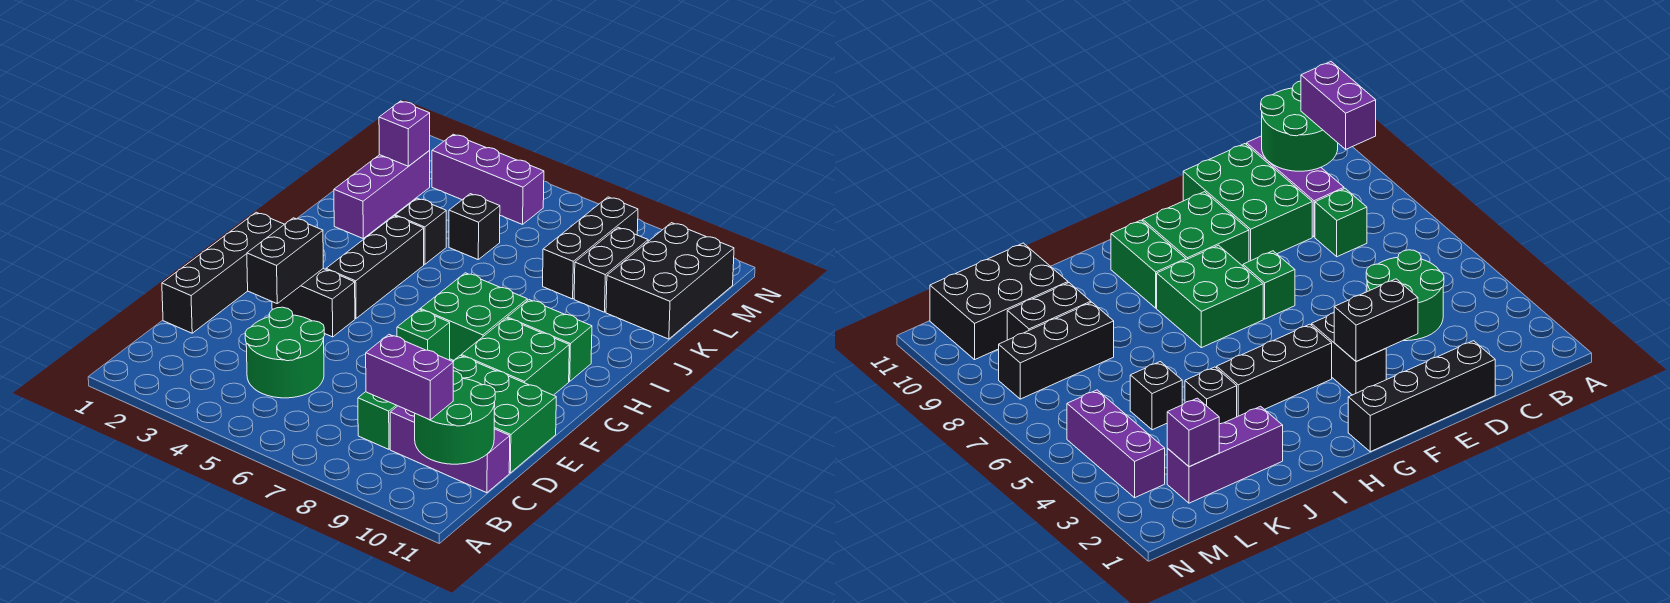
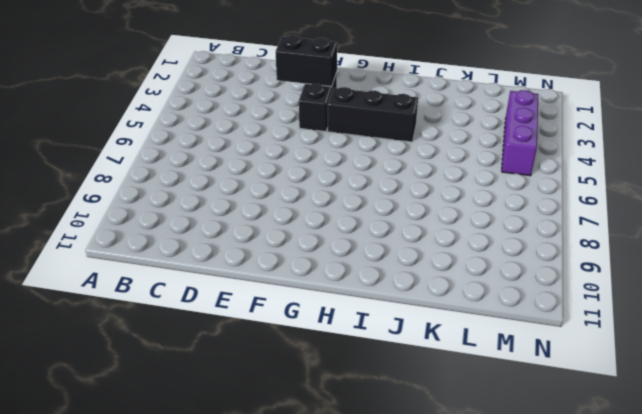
none -> green 2x2 round brick [245,307,325,398]
none -> green 1x1 brick [358,392,397,449]
none -> purple 1x3 brick [390,406,510,493]

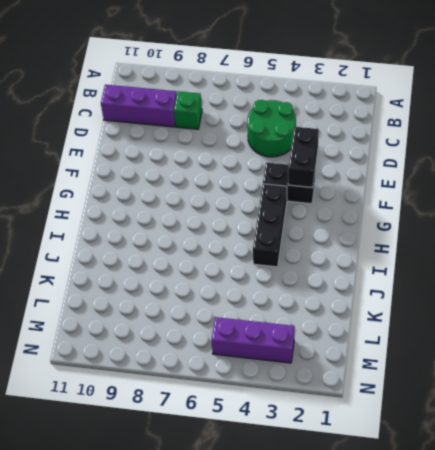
none -> black 1x4 brick [162,212,284,333]
none -> green 2x3 brick [453,356,556,473]
none -> green 1x1 brick [397,309,450,360]

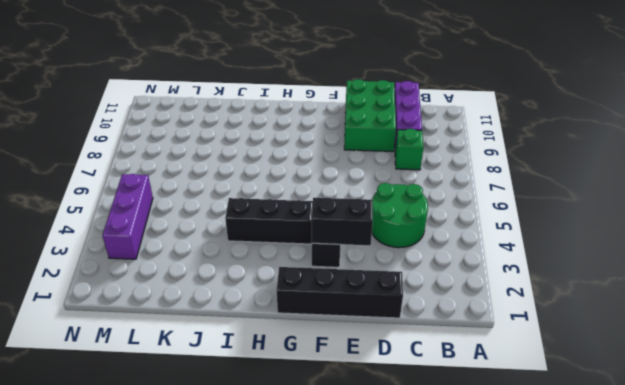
none -> green 1x1 brick [397,309,450,360]
none -> green 2x2 brick [461,318,569,395]
none -> green 2x2 brick [420,273,527,360]

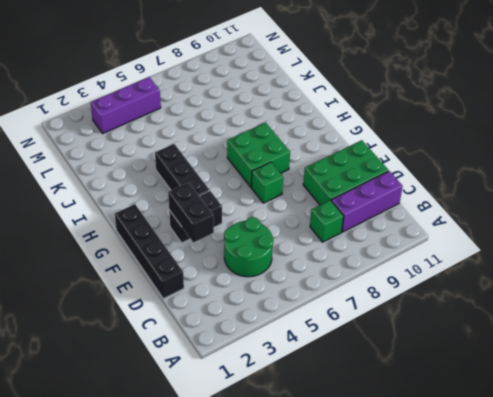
none -> green 2x2 brick [461,318,569,395]
none -> green 1x2 brick [507,300,592,381]
none -> purple 1x3 brick [334,151,430,238]

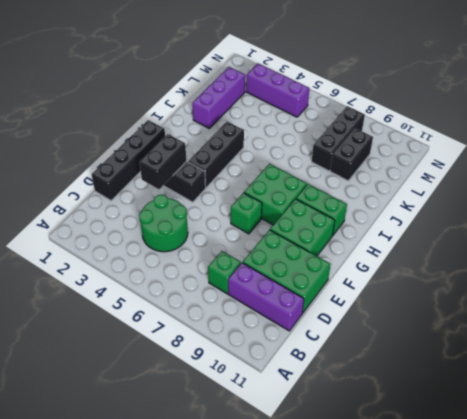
none -> black 1x1 brick [395,198,446,264]
none -> black 1x1 brick [449,194,500,259]
none -> black 2x3 brick [606,223,734,339]

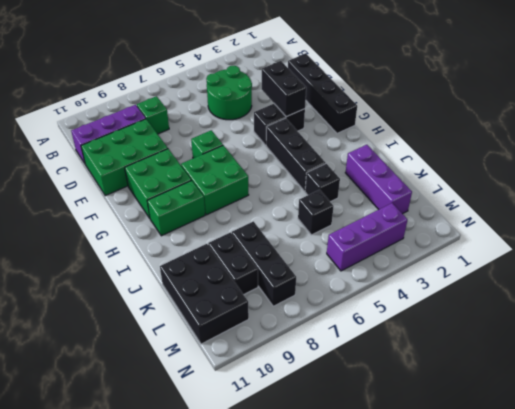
none -> green 2x2 round brick [415,371,495,464]
none -> purple 1x1 brick [379,101,430,166]
none -> purple 1x2 brick [366,335,453,420]

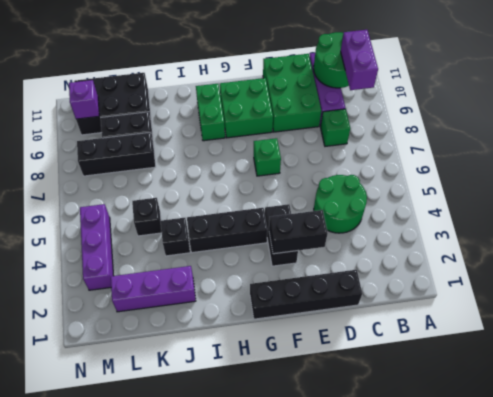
purple 1x1 brick [69,80,99,119] -> purple 1x1 brick moved to [379,101,430,166]
none -> green 2x2 brick [420,273,527,360]

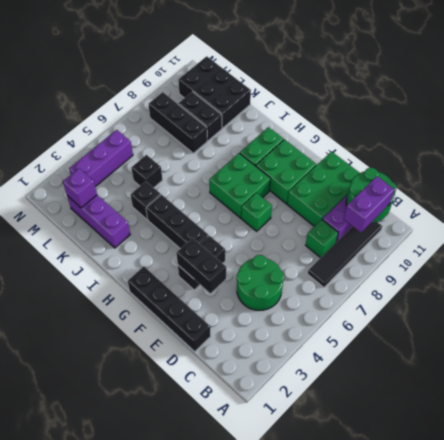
black 1x4 tile [308,222,382,287] -> none

